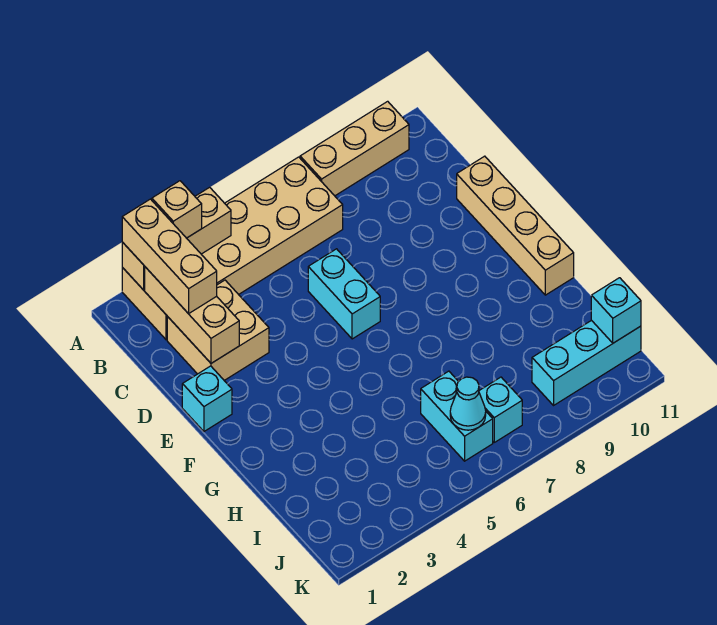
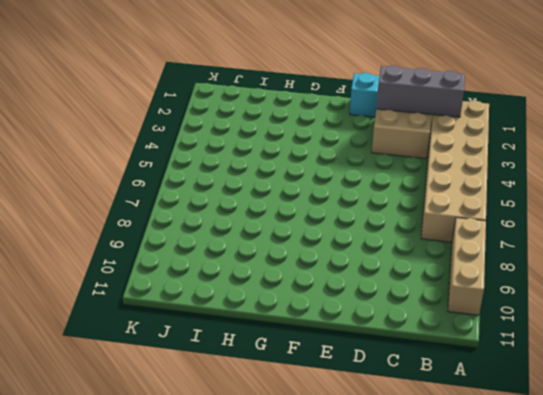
grey 1x3 brick [376,65,465,117] -> tan 1x3 brick [145,267,239,363]
none -> cyan 1x2 brick [308,249,380,339]
none -> tan 1x4 brick [457,156,574,295]
none -> cyan 1x2 brick [421,371,493,461]

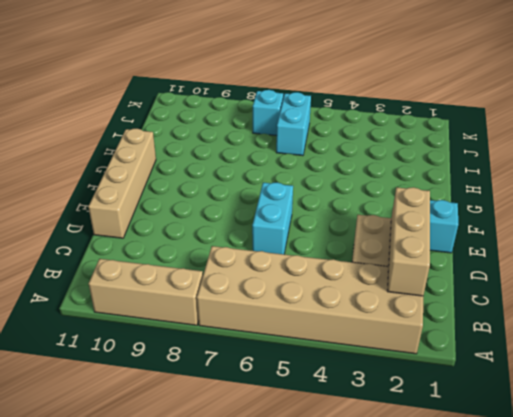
none -> cyan 1x3 brick [532,320,641,405]
none -> tan 1x3 brick [122,187,231,290]
none -> cyan 1x1 cone [450,377,486,430]

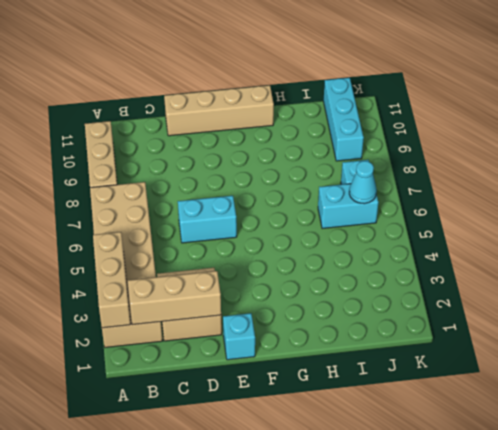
none -> cyan 1x1 brick [591,278,641,343]
none -> tan 1x3 brick [122,199,217,314]
none -> tan 1x1 brick [152,181,202,238]

